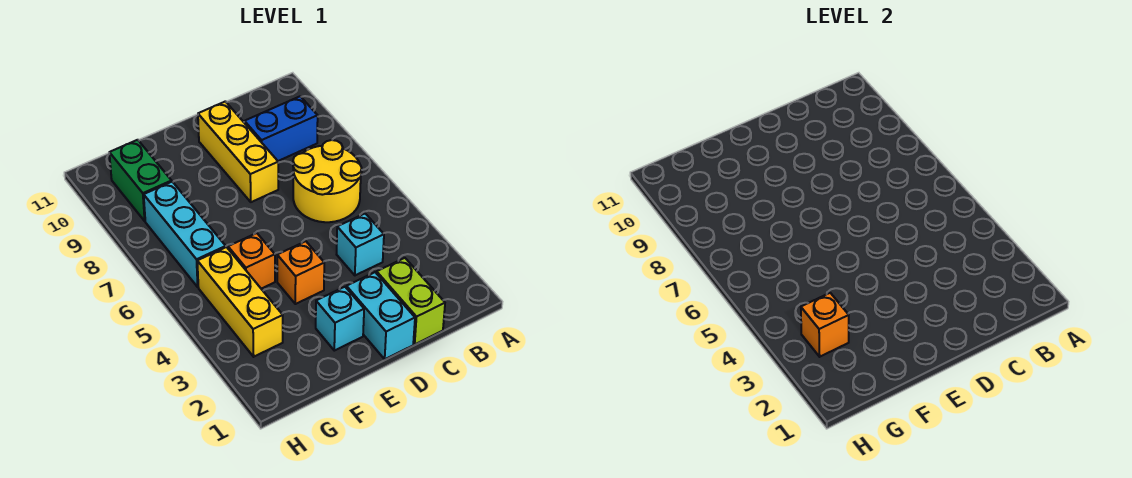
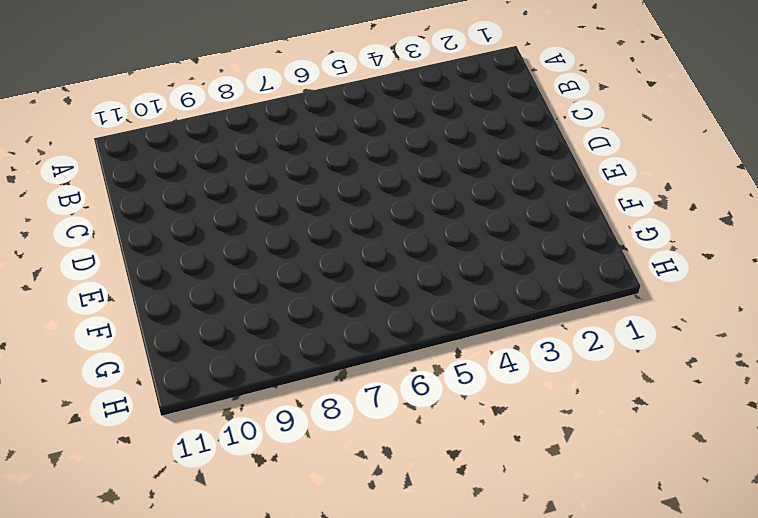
none -> yellow 2x2 round brick [293,140,362,222]
none -> blue 1x2 brick [244,96,318,161]
none -> lime 1x2 brick [377,258,445,344]

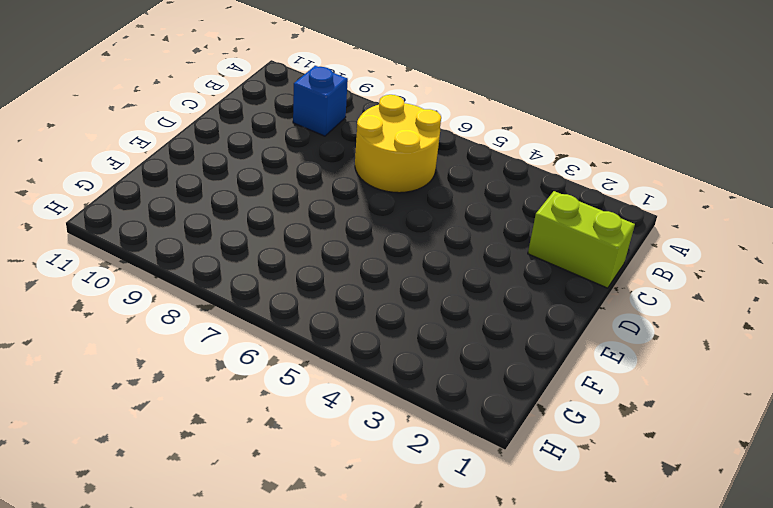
blue 1x1 brick [293,66,348,136] -> blue 1x2 brick [244,96,318,161]
none -> cyan 1x1 brick [337,214,384,275]
none -> cyan 1x2 brick [346,272,415,359]
none -> yellow 1x3 brick [198,101,278,202]

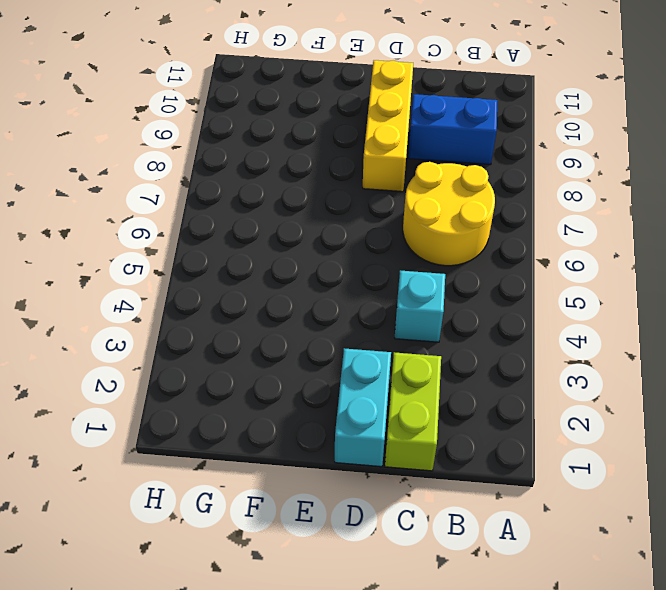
none -> cyan 1x1 brick [316,287,364,351]
none -> orange 1x1 brick [277,241,324,304]
none -> orange 1x1 brick [228,233,275,289]

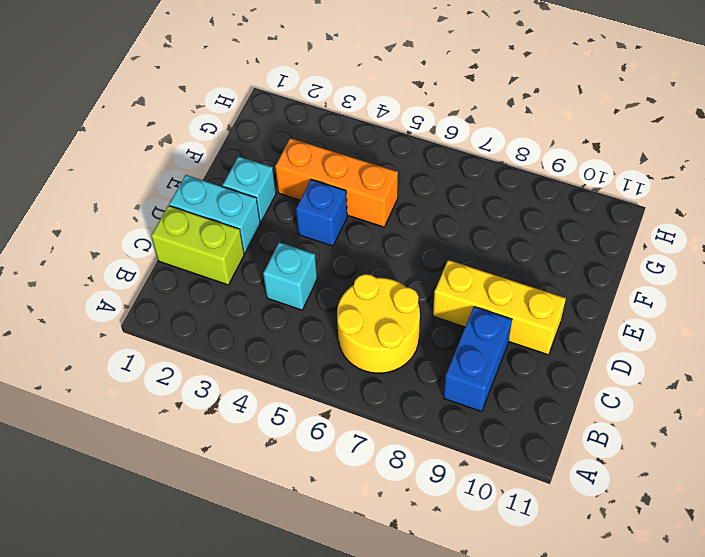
blue 1x1 brick [296,180,347,246] -> orange 1x1 brick [277,241,324,304]
orange 1x3 brick [275,138,398,227] -> orange 1x1 brick [228,233,275,289]
none -> yellow 1x3 brick [197,247,283,357]
none -> cyan 1x3 brick [144,182,226,287]
none -> green 1x2 brick [109,140,172,221]

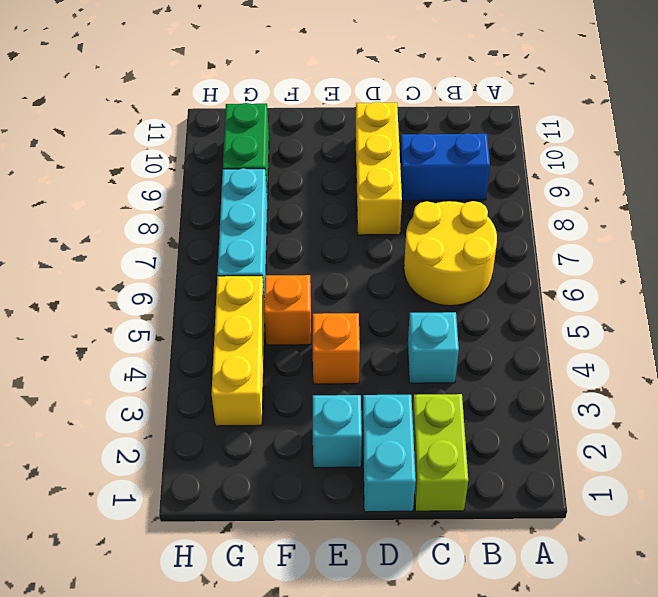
none -> orange 1x1 brick [801,293,849,357]

